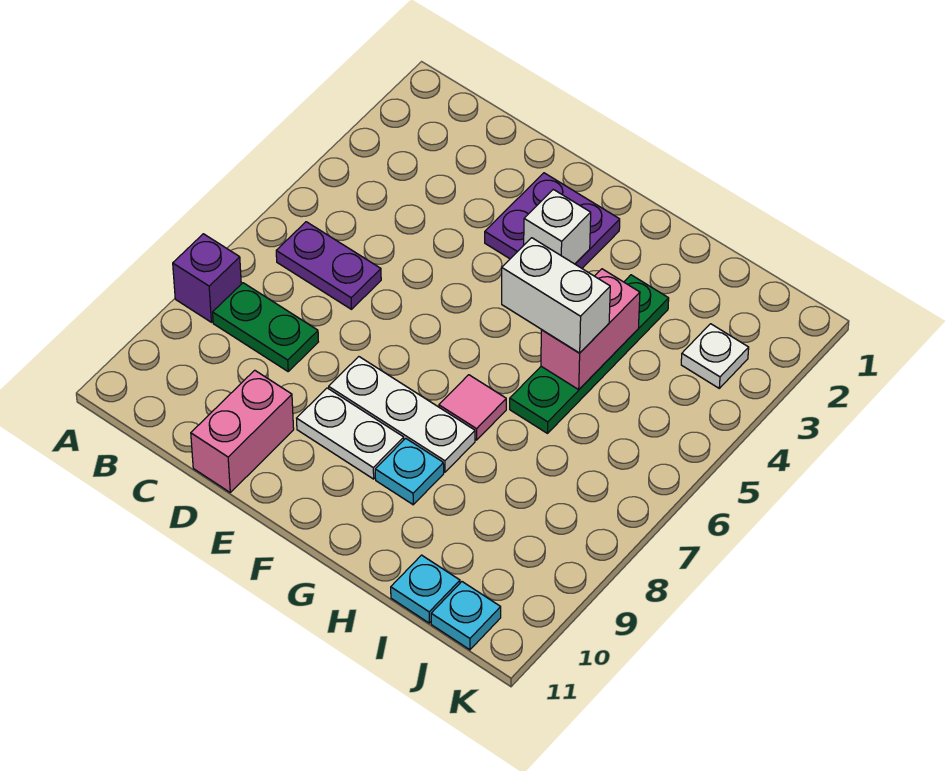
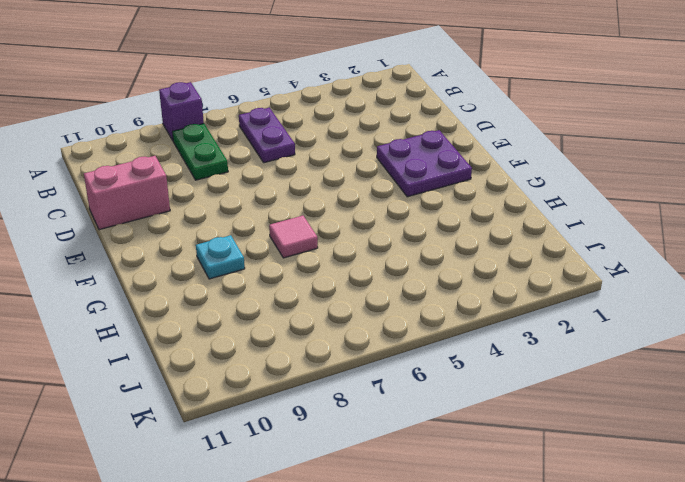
none -> white 1x3 plate [329,357,475,472]
none -> white 1x2 plate [297,388,404,479]
none -> green 1x4 plate [510,275,669,433]

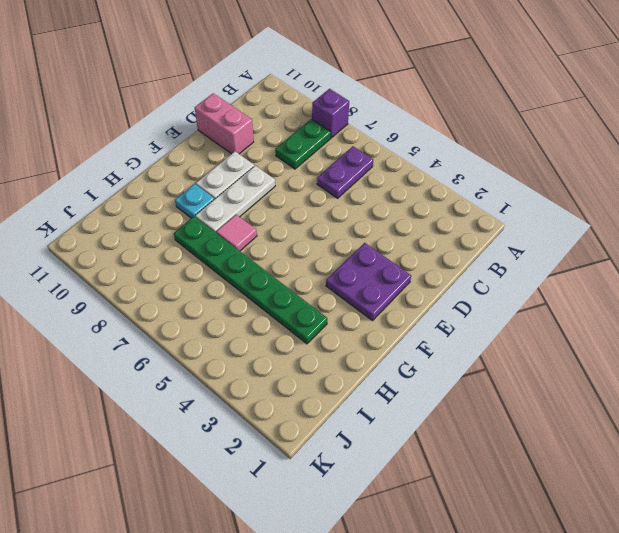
green 1x6 plate [174,216,327,344] -> green 1x4 plate [510,275,669,433]
none -> cyan 1x1 plate [391,555,460,623]
none -> white 1x1 plate [681,324,749,388]
none -> cyan 1x1 plate [431,582,501,650]

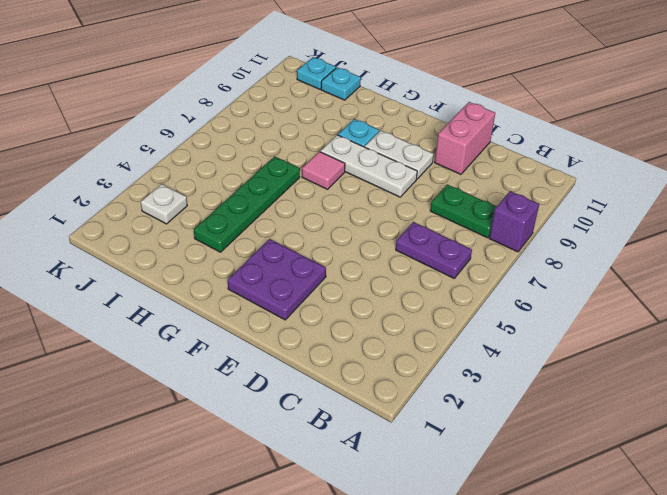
none -> white 1x1 brick [524,189,591,264]
none -> pink 1x2 brick [541,269,640,389]
none -> white 1x2 brick [502,238,610,353]

